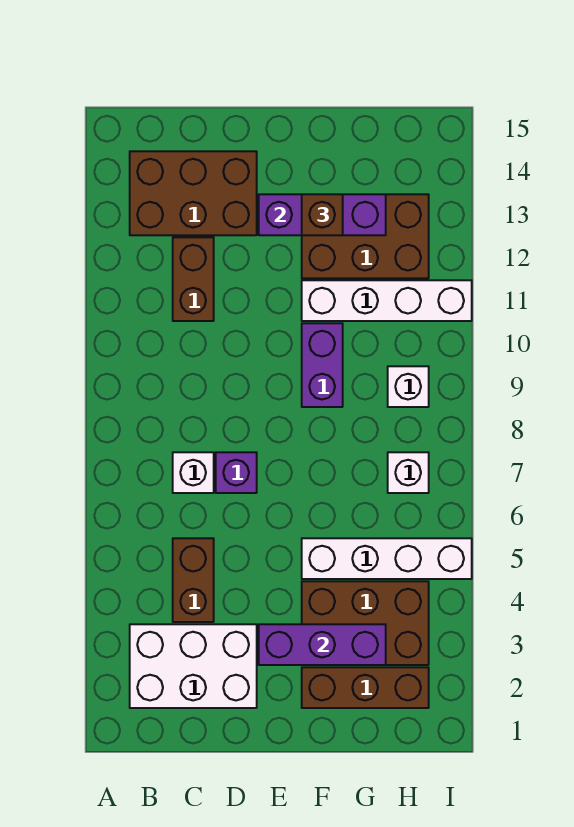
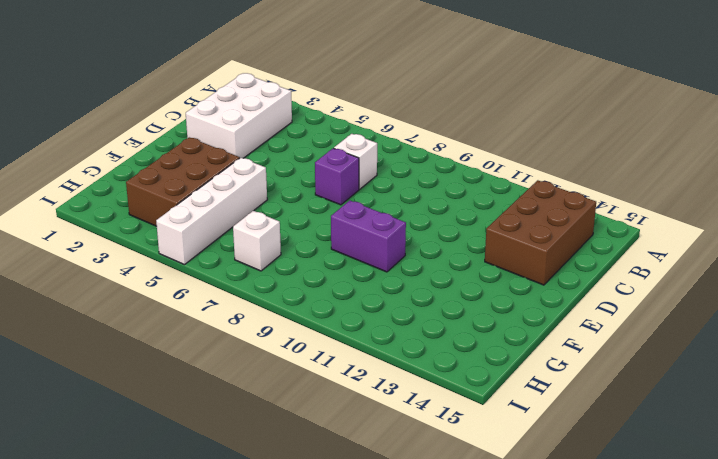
none -> brown 1x2 brick [173,538,214,622]
none -> brown 1x2 brick [173,237,214,321]
none -> brown 1x3 brick [302,667,429,708]

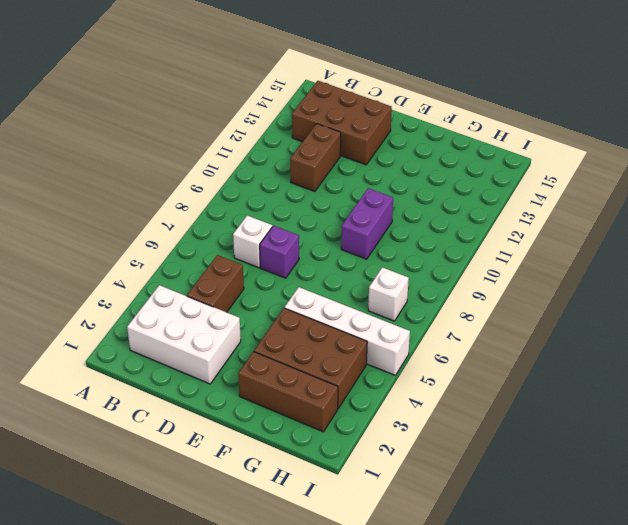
none -> white 1x4 brick [302,280,472,321]
none -> brown 2x3 brick [302,194,429,278]
none -> white 1x1 brick [388,366,429,407]

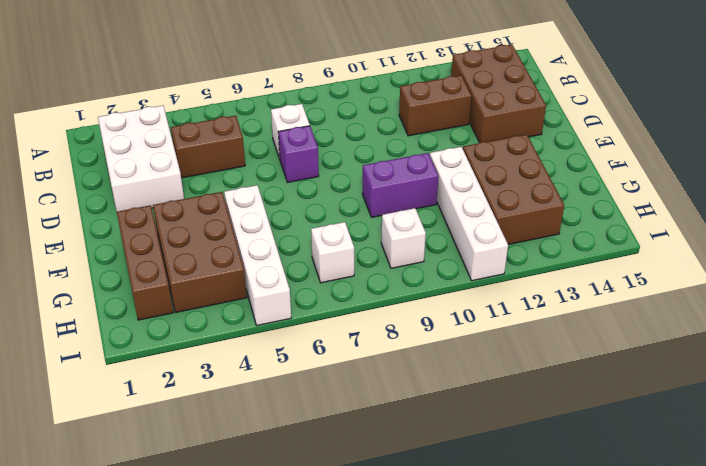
none -> purple 1x3 brick [259,624,386,665]
none -> purple 1x3 brick [259,194,386,235]
none -> brown 1x1 brick [302,194,343,235]

